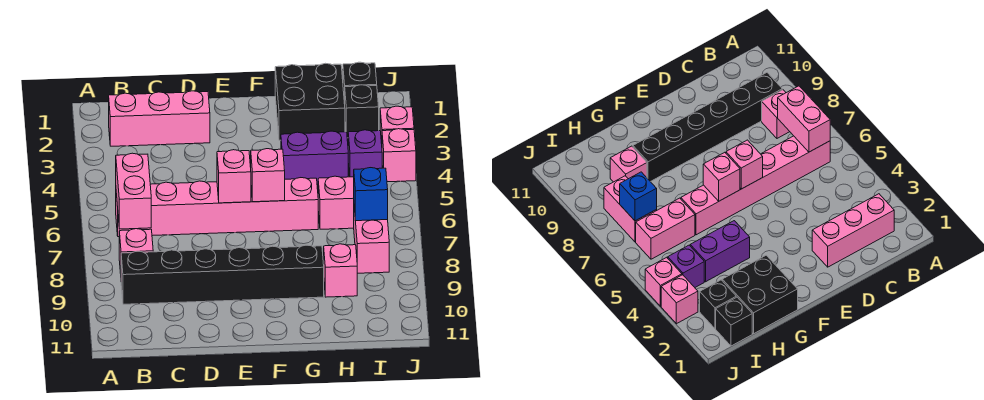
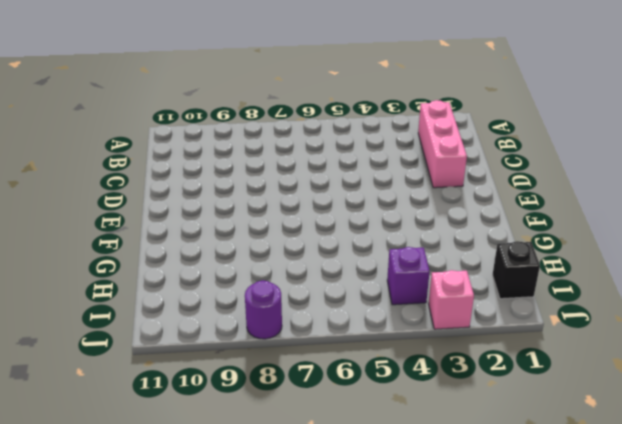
purple 1x1 round brick [245,280,282,339] -> none
none -> pink 1x6 brick [116,178,318,237]
none -> pink 1x1 brick [119,229,153,274]
none -> black 1x6 brick [121,245,324,304]

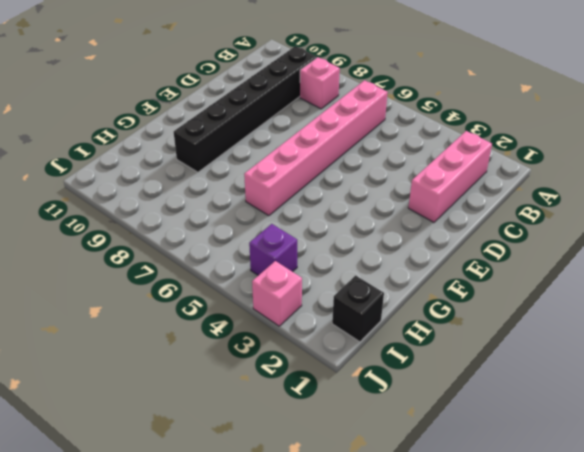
none -> black 2x2 brick [275,63,345,140]
none -> purple 1x2 brick [281,131,348,184]
none -> pink 1x2 brick [318,176,354,229]

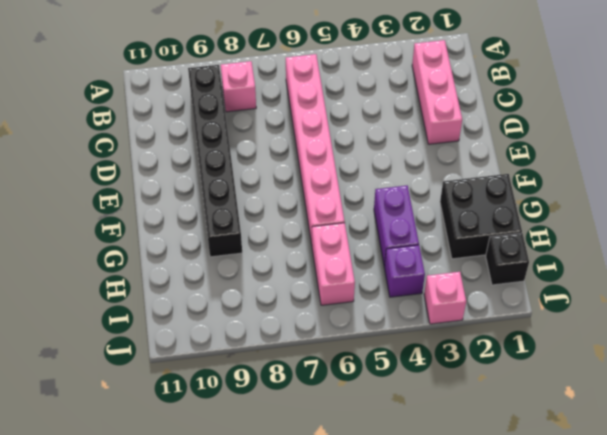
none -> pink 1x1 brick [324,244,357,297]
none -> black 1x1 brick [345,85,379,138]
none -> pink 1x2 brick [354,209,389,273]

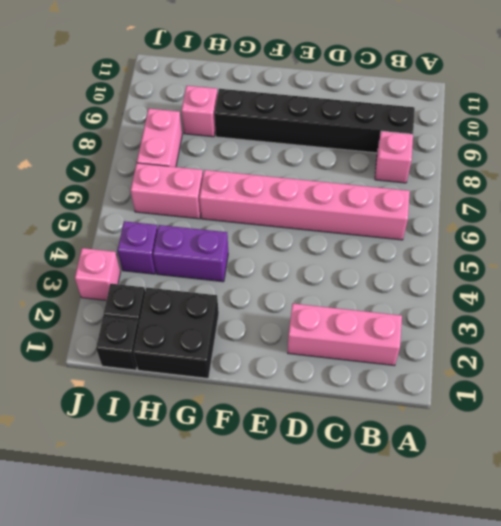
none -> pink 1x1 brick [382,129,416,182]
none -> pink 1x2 brick [116,153,151,229]
none -> pink 1x1 brick [217,150,251,203]

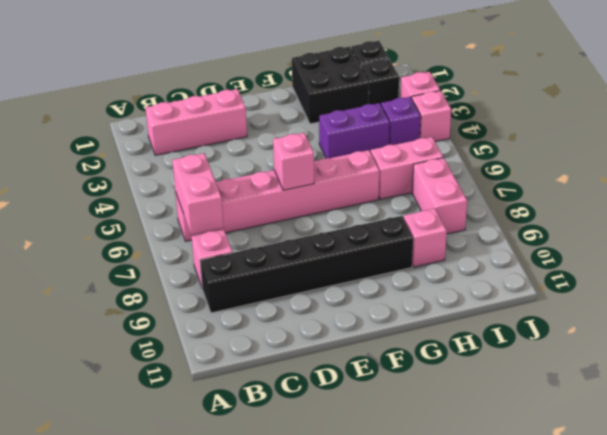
none -> pink 1x1 brick [251,149,285,202]
none -> blue 1x1 brick [354,168,388,221]

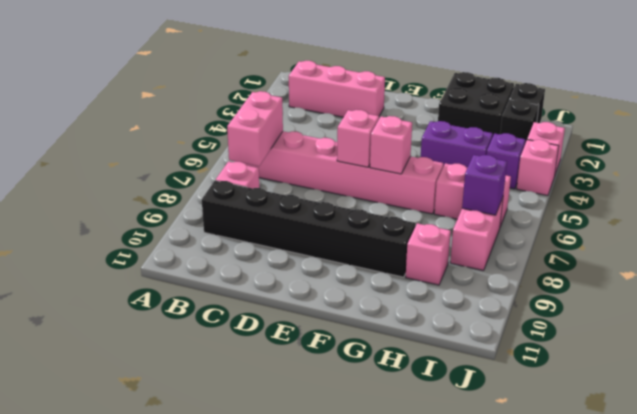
purple 1x1 brick [462,155,507,215] -> blue 1x1 brick [354,168,388,221]

